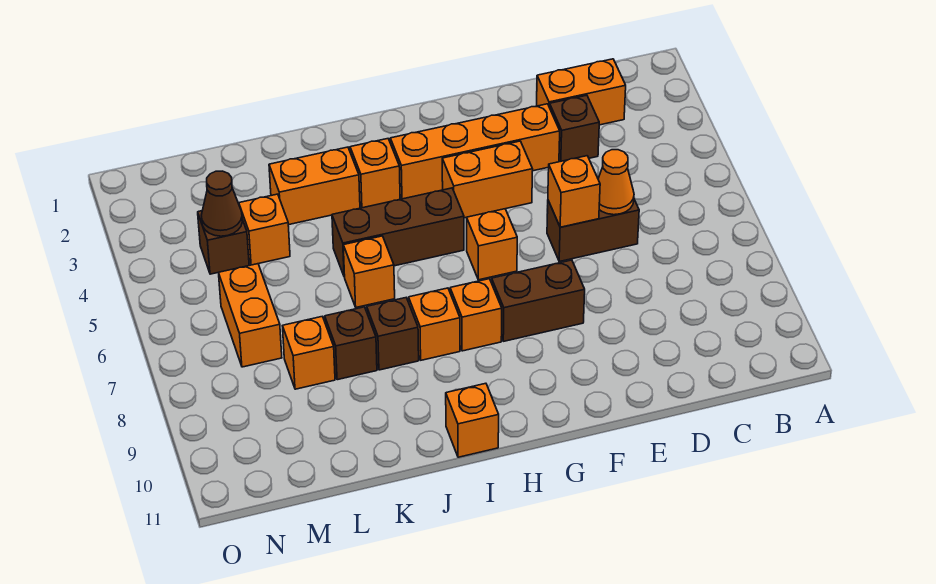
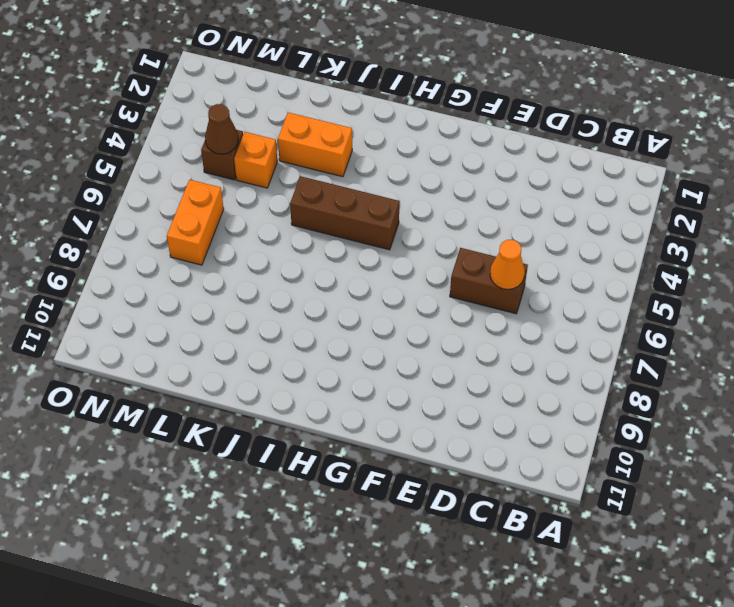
none -> orange 1x2 brick [537,59,626,125]
none -> brown 1x1 brick [550,95,599,162]
none -> orange 1x4 brick [390,104,560,199]

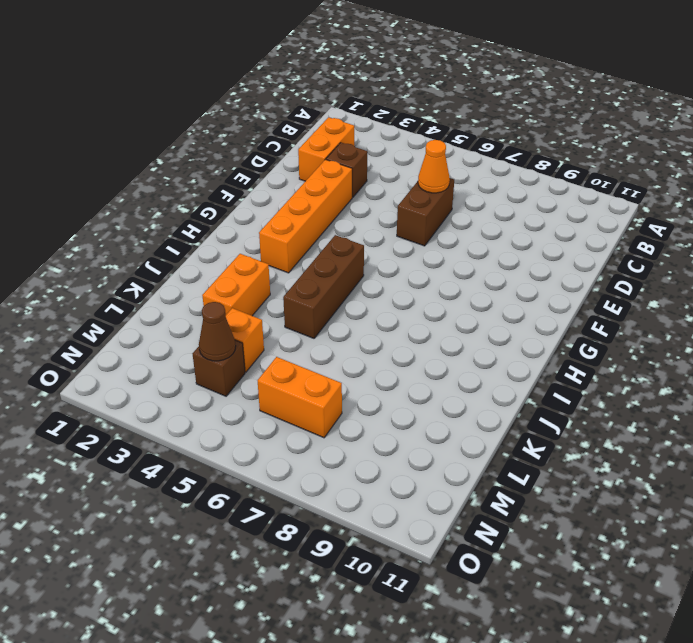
none -> orange 1x2 brick [442,141,533,218]
none -> brown 1x2 brick [492,260,585,341]
none -> orange 1x1 brick [467,209,517,280]

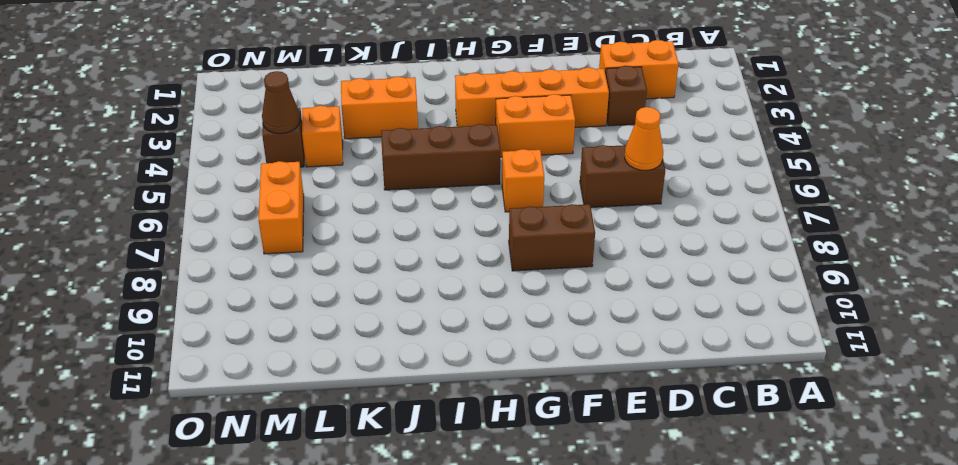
none -> orange 1x1 brick [450,279,502,351]
none -> orange 1x1 brick [350,139,400,208]
none -> orange 1x1 brick [409,288,460,360]

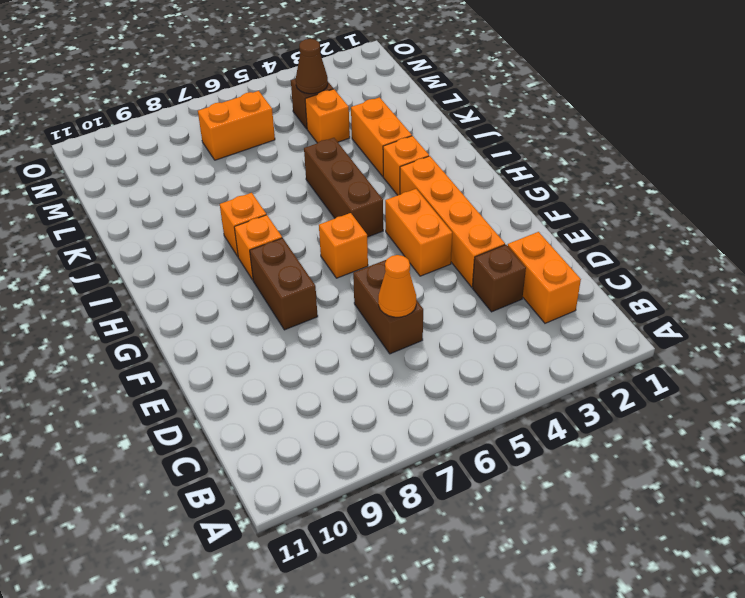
none -> orange 1x1 brick [446,383,499,457]
none -> orange 1x1 brick [343,236,395,307]
none -> brown 1x1 brick [367,298,419,370]

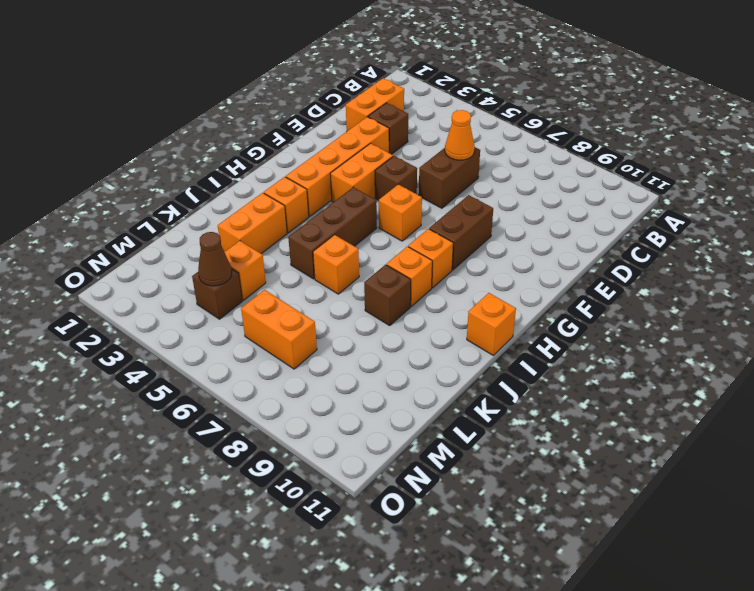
brown 1x1 brick [375,156,417,200] -> brown 1x1 brick moved to [325,307,377,380]
none -> orange 1x1 brick [283,317,335,389]
none -> orange 1x1 brick [548,156,600,227]

